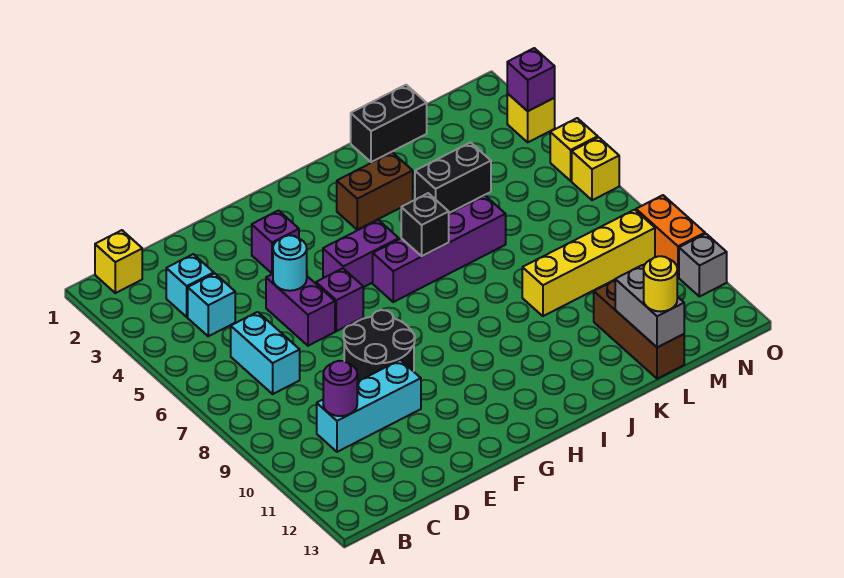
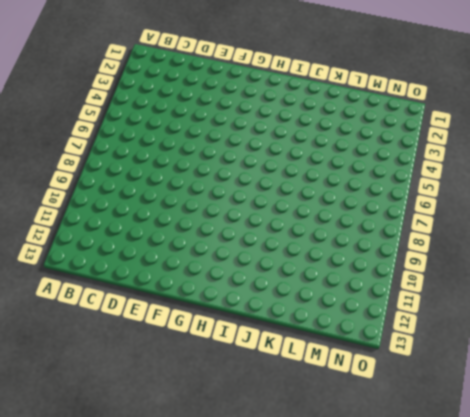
none -> yellow 1x1 brick [95,230,142,293]
none -> cyan 1x1 brick [166,254,214,317]
none -> cyan 1x1 brick [188,273,235,336]

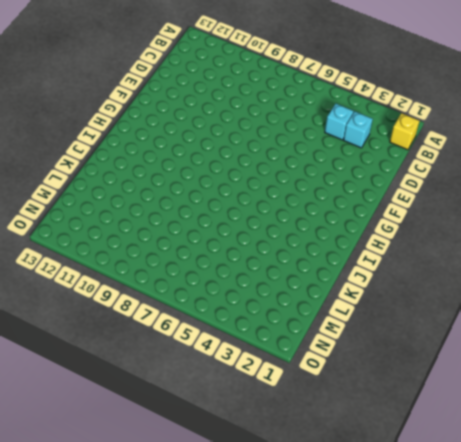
none -> cyan 1x2 brick [231,312,300,394]
none -> cyan 1x3 brick [317,360,421,452]
none -> purple 1x2 brick [266,274,335,346]

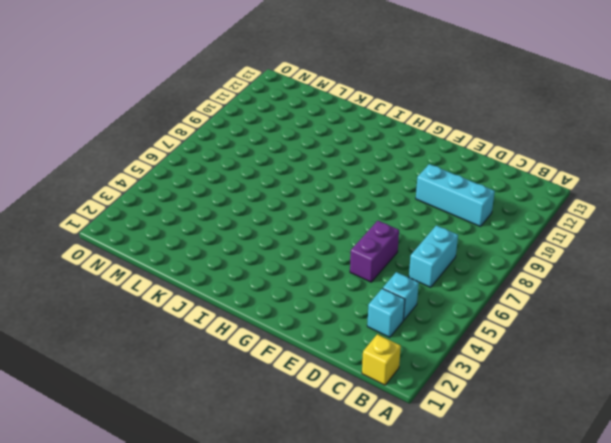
none -> black 2x2 round brick [344,310,415,382]
none -> purple 1x1 brick [252,211,299,273]
none -> purple 1x1 brick [316,268,363,331]

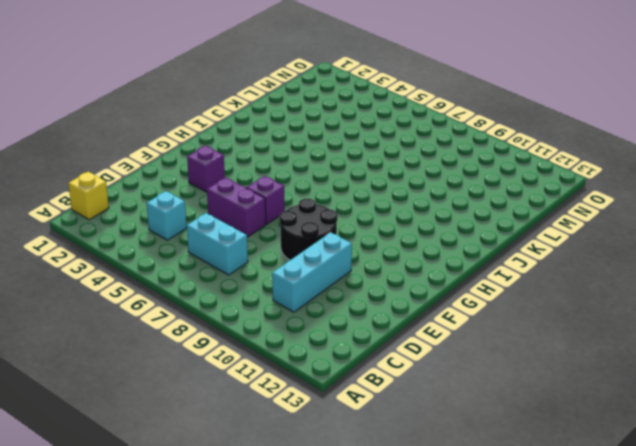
none -> cyan 1x1 brick [166,254,214,317]
none -> purple 1x2 brick [323,220,399,287]
none -> purple 1x4 brick [373,196,506,302]

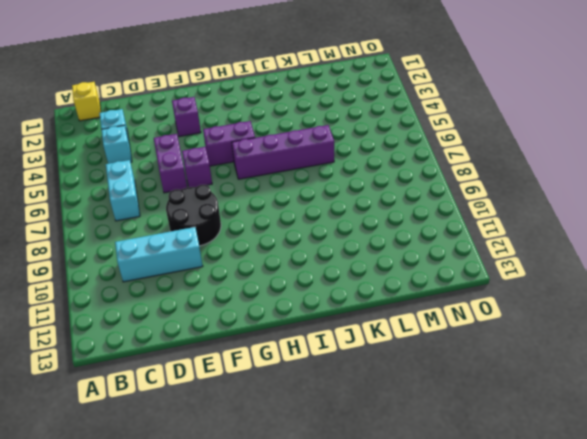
none -> brown 1x2 brick [337,152,413,230]
none -> black 1x2 brick [351,85,427,162]
none -> black 1x2 brick [415,143,491,213]

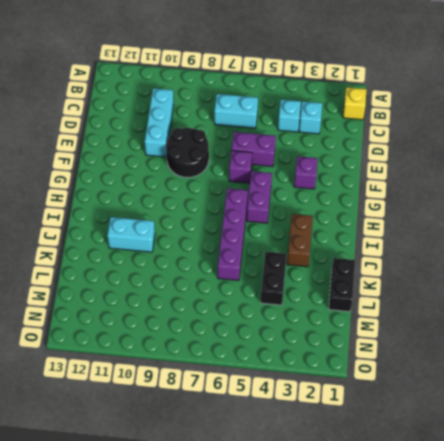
cyan 1x2 brick [107,217,155,252] -> none
none -> yellow 1x4 brick [522,210,655,316]
none -> brown 1x3 brick [594,280,684,379]
none -> yellow 1x1 brick [507,93,555,142]

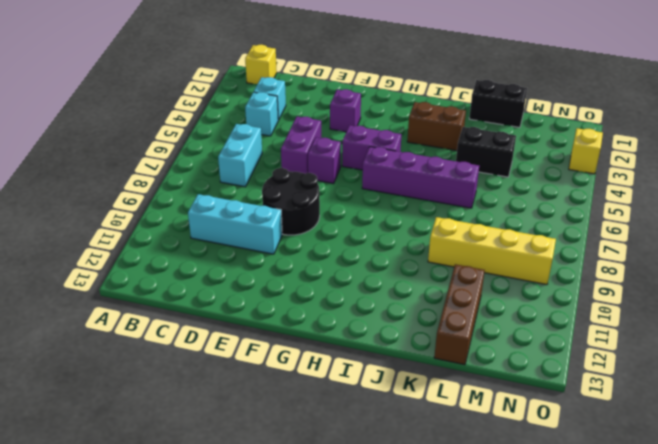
none -> yellow 1x1 brick [550,118,598,181]
none -> yellow 1x1 brick [572,137,619,200]
none -> orange 1x2 brick [636,195,705,277]

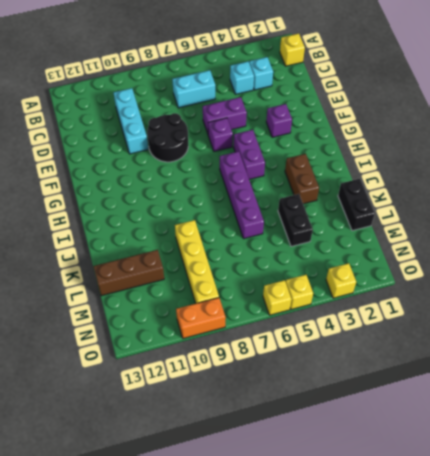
none -> grey 1x1 brick [679,234,727,297]
none -> purple 1x1 round brick [323,361,357,416]
none -> cyan 1x1 round brick [273,235,307,291]

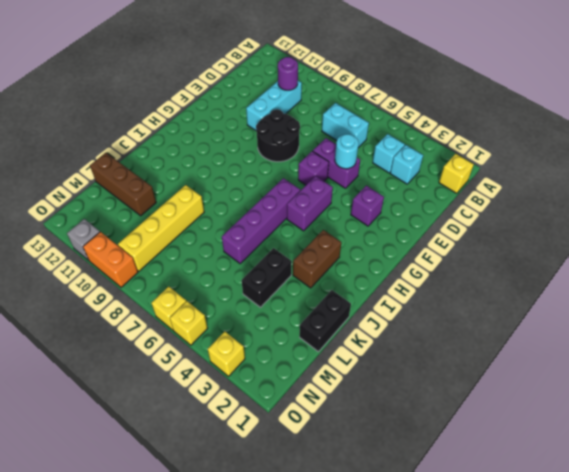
none -> black 1x1 brick [401,193,449,256]
none -> grey 1x2 brick [615,265,684,348]
none -> purple 1x1 brick [507,48,555,111]

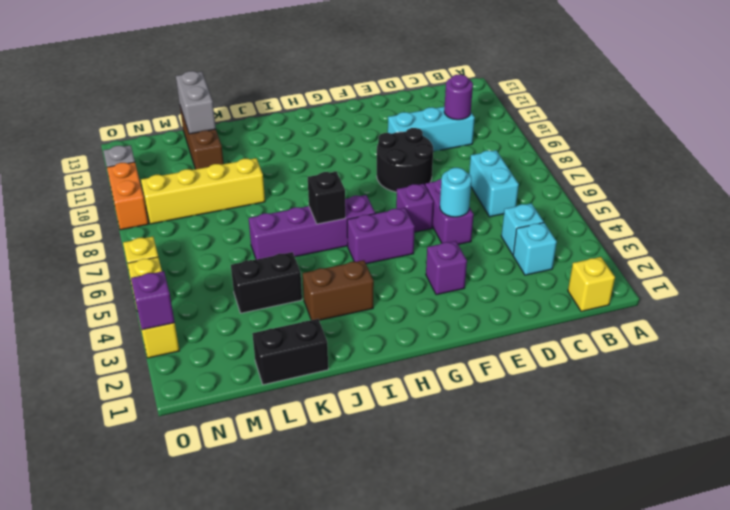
none -> yellow 1x1 round brick [644,256,677,312]

